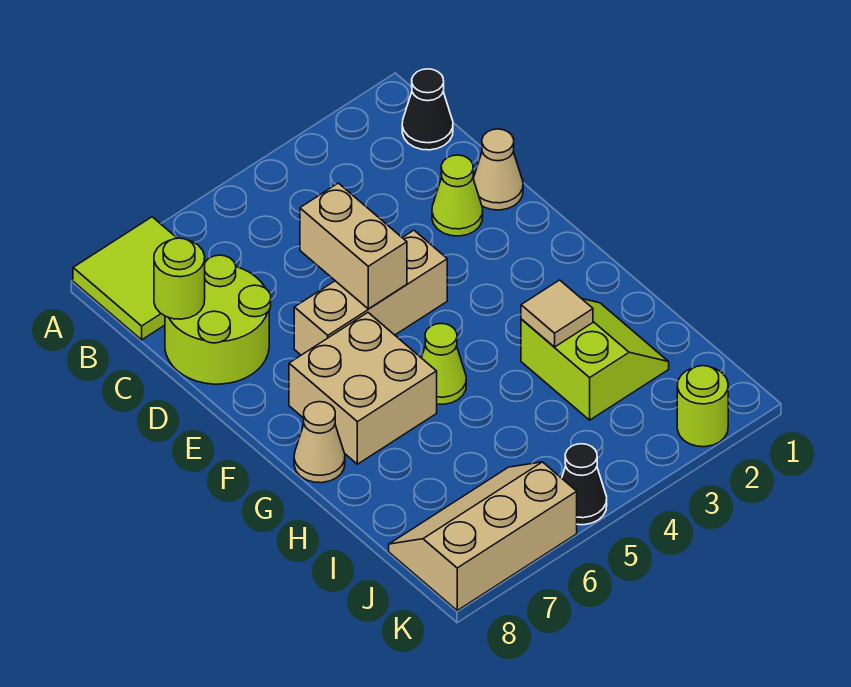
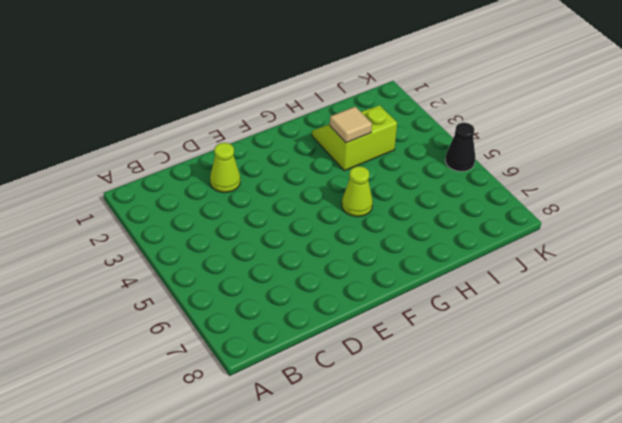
none -> lime 2x2 tile [73,217,177,340]
none -> black 1x1 cone [402,69,453,150]
none -> lime 2x2 round brick [165,255,271,384]

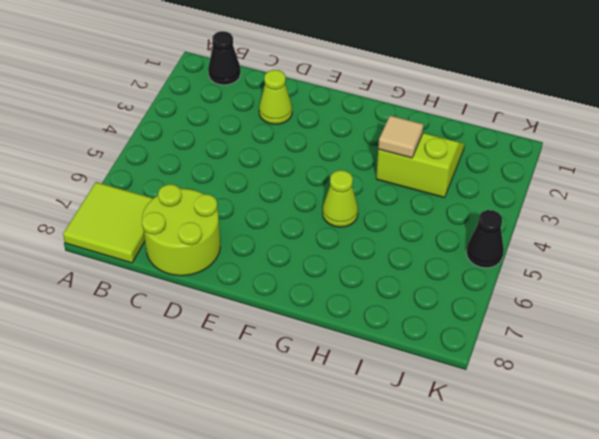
none -> tan 1x1 cone [473,129,523,210]
none -> tan 1x3 brick [294,230,447,355]
none -> tan 2x2 brick [289,313,437,464]

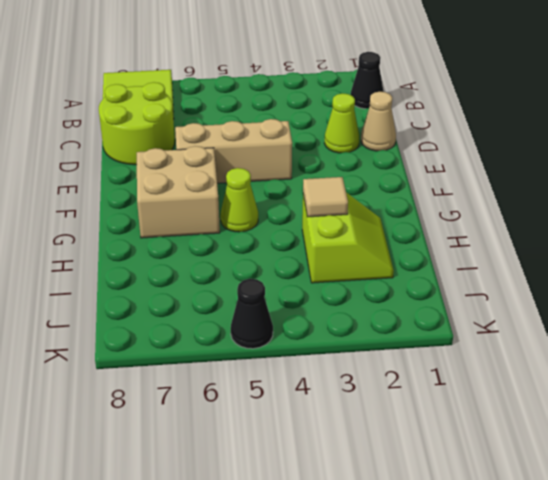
none -> tan 1x1 cone [294,402,345,483]
none -> tan 2x3 slope [389,462,577,610]
none -> lime 1x1 round brick [677,366,728,447]

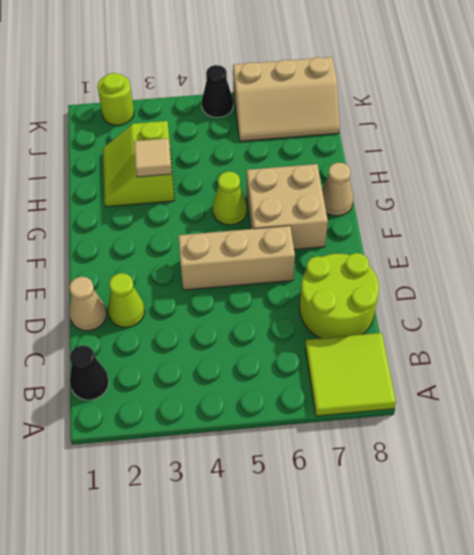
none -> lime 1x1 round brick [154,238,205,319]
none -> tan 1x2 brick [300,183,407,309]

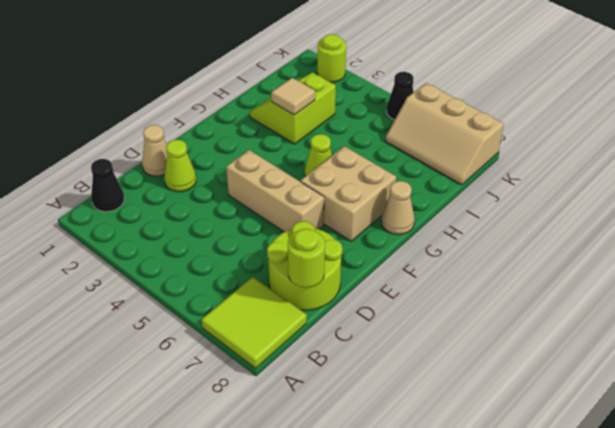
none -> tan 1x2 brick [300,183,407,309]

